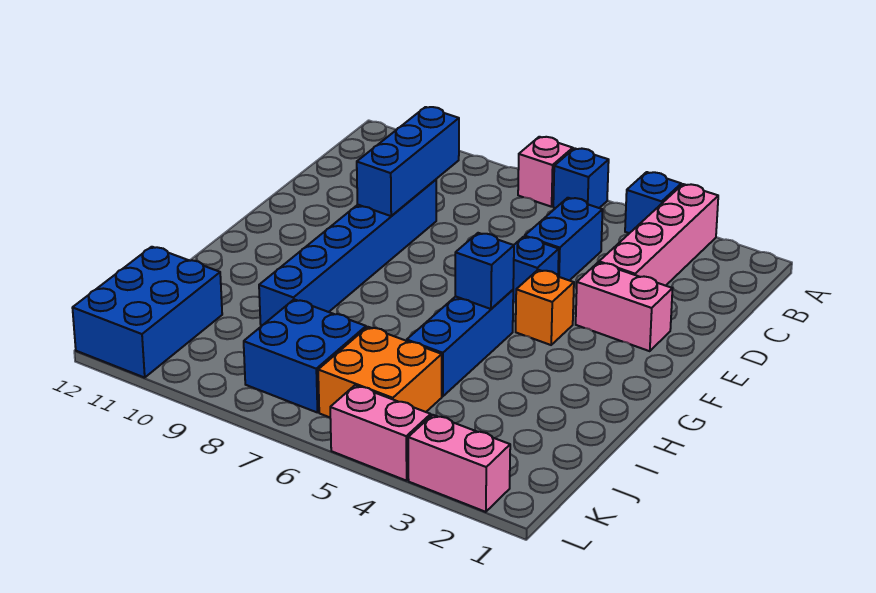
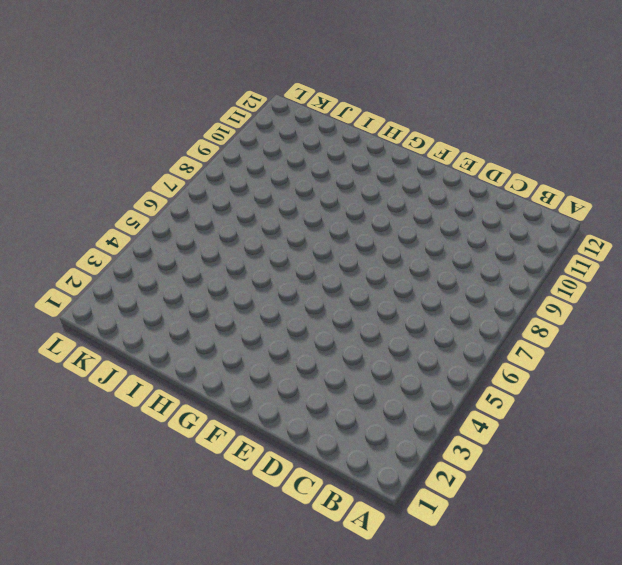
none -> pink 1x4 brick [599,184,718,286]
none -> blue 1x1 brick [625,172,681,233]
none -> blue 1x1 brick [553,148,609,208]

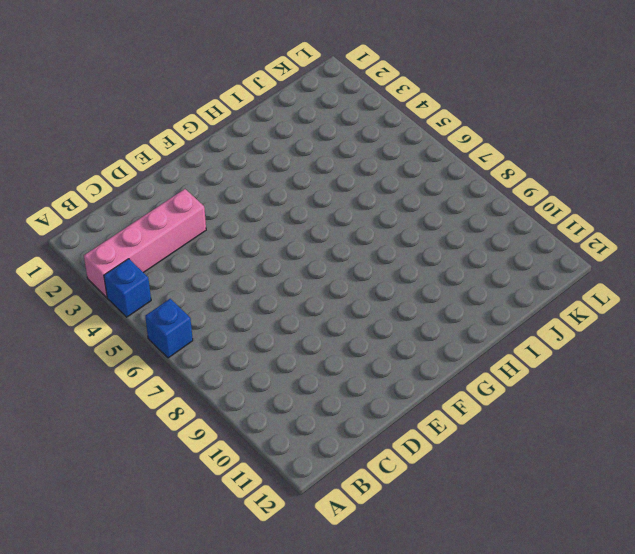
none -> pink 1x1 brick [518,137,573,207]
none -> blue 1x2 brick [525,198,603,281]
none -> blue 1x6 brick [259,180,436,326]

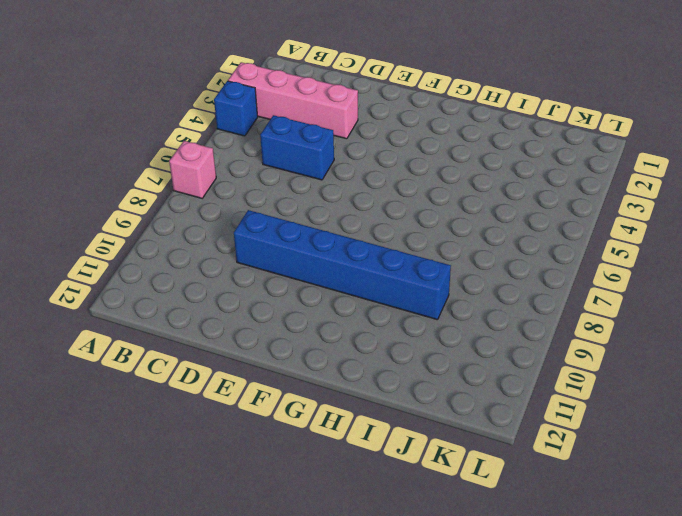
none -> blue 1x1 brick [553,148,609,208]
none -> pink 1x2 brick [576,262,673,351]
none -> blue 1x1 brick [513,237,559,303]

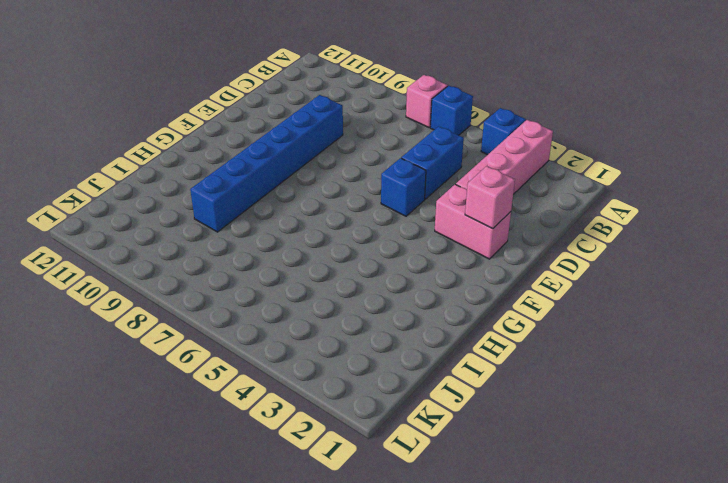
pink 1x1 brick [465,166,515,229] -> none
none -> orange 1x1 brick [516,270,574,345]
none -> blue 1x3 brick [407,290,513,397]
none -> orange 2x2 brick [318,327,442,417]

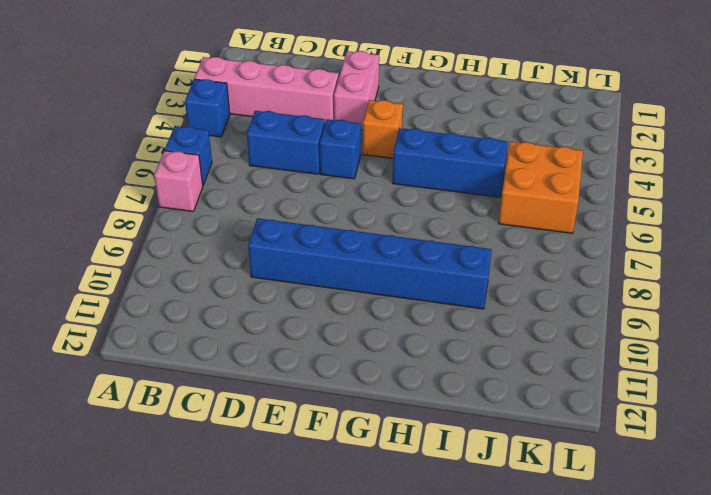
none -> blue 2x2 brick [244,299,366,413]
none -> blue 2x3 brick [72,247,222,378]
none -> pink 1x2 brick [408,415,510,512]

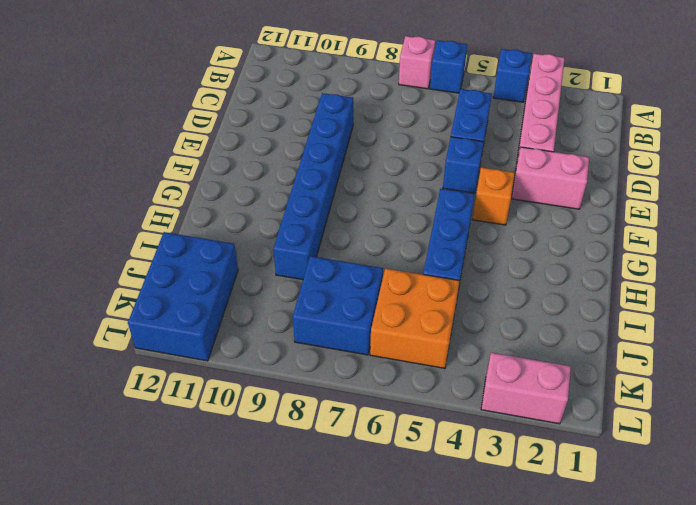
none -> pink 1x2 brick [330,385,431,481]
none -> blue 1x3 brick [357,107,459,216]
none -> blue 1x1 brick [455,233,514,309]

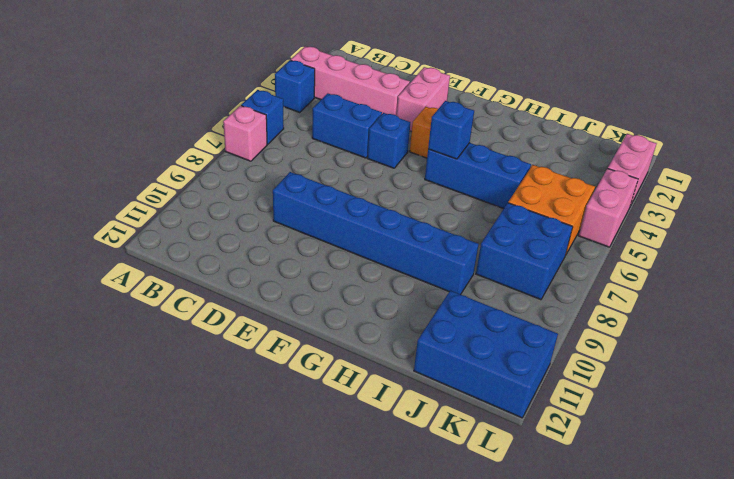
none -> blue 1x3 brick [357,107,459,216]

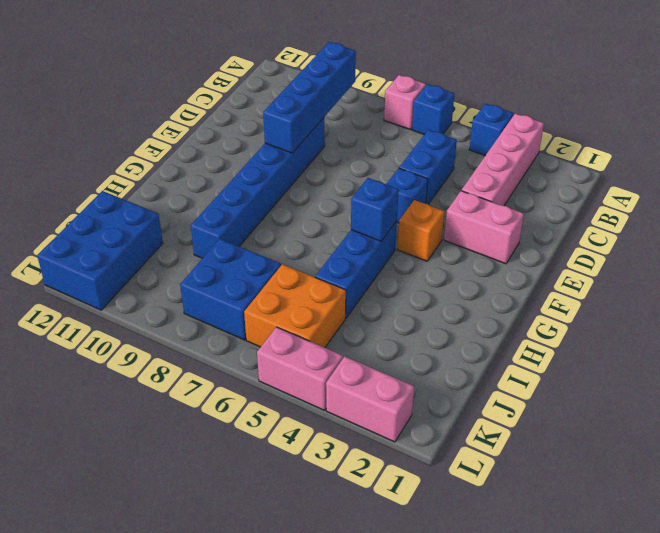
blue 1x4 brick [263,42,356,153] -> blue 1x3 brick [357,107,459,216]

